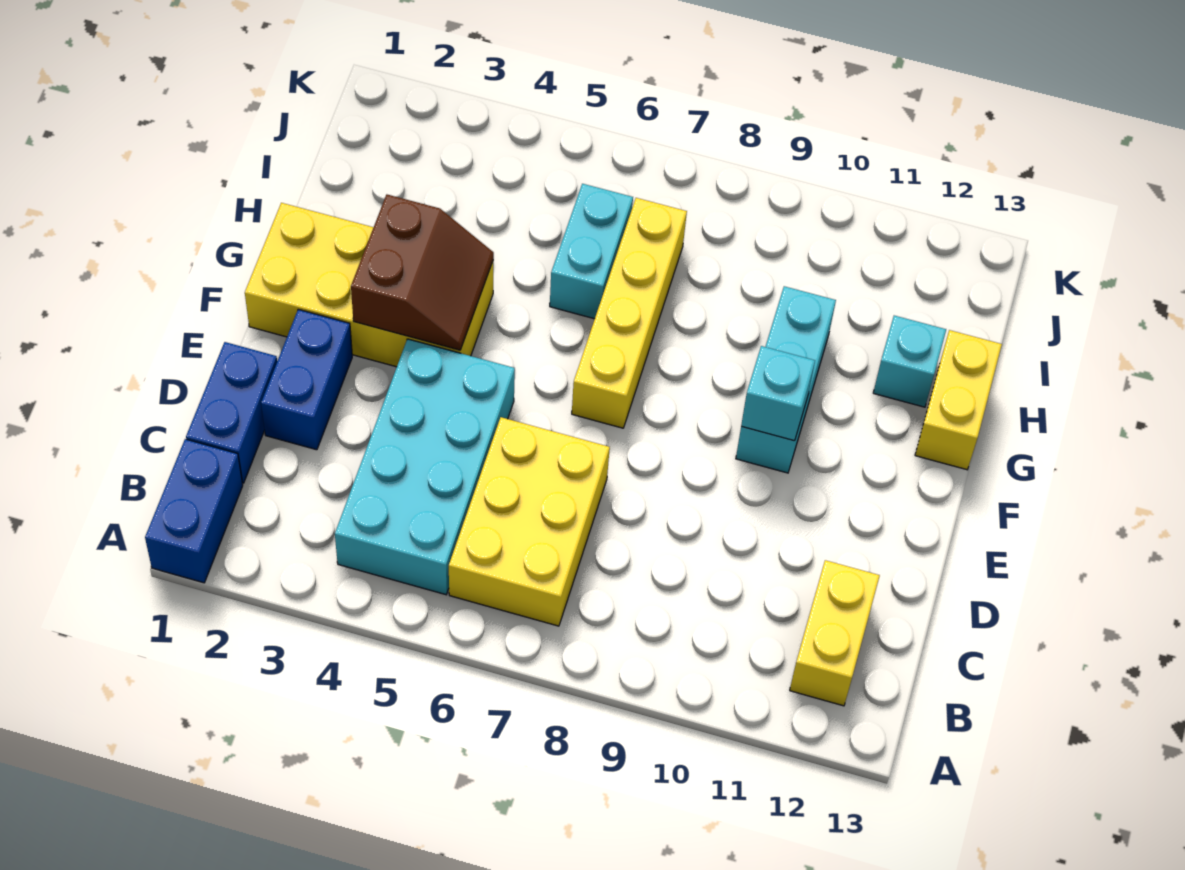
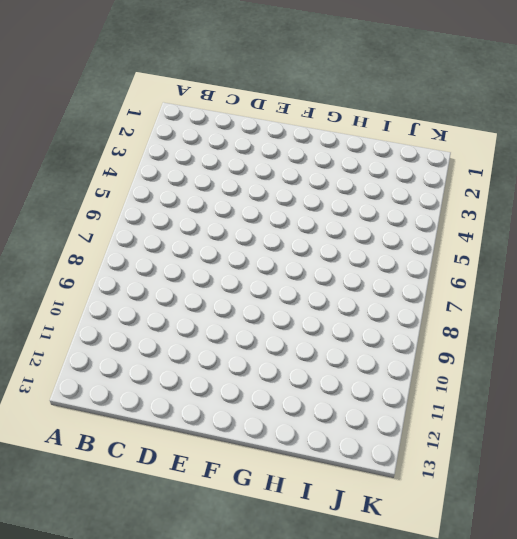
none -> blue 1x2 brick [145,439,243,583]
none -> cyan 2x4 brick [335,339,515,595]
none -> yellow 2x3 brick [449,417,610,626]

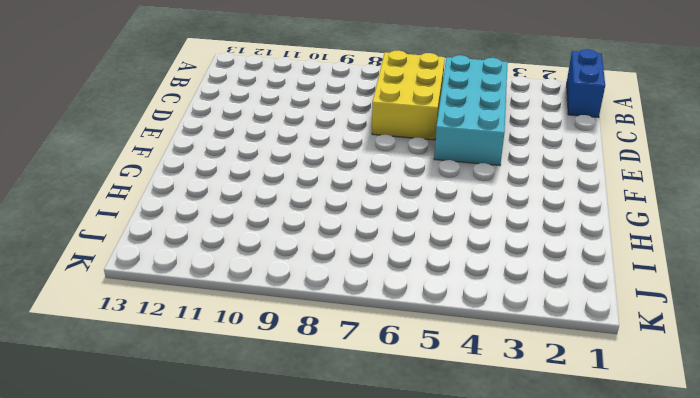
none -> yellow 1x2 brick [790,560,880,706]
none -> blue 1x2 brick [186,342,277,483]
none -> blue 1x2 brick [261,309,352,450]

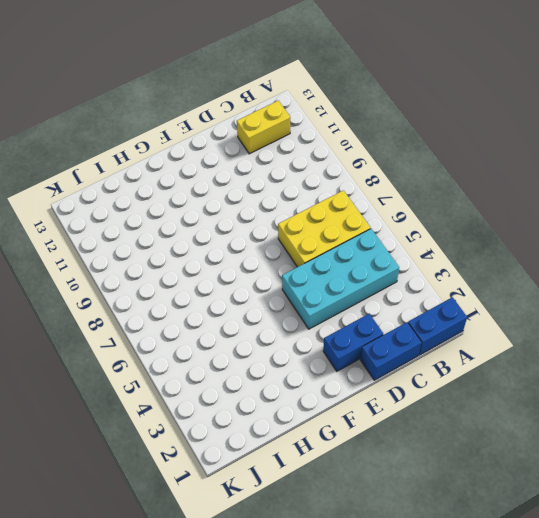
none -> yellow 2x4 brick [245,203,494,367]
none -> yellow 1x4 brick [572,198,687,428]
none -> cyan 1x3 brick [736,286,836,473]

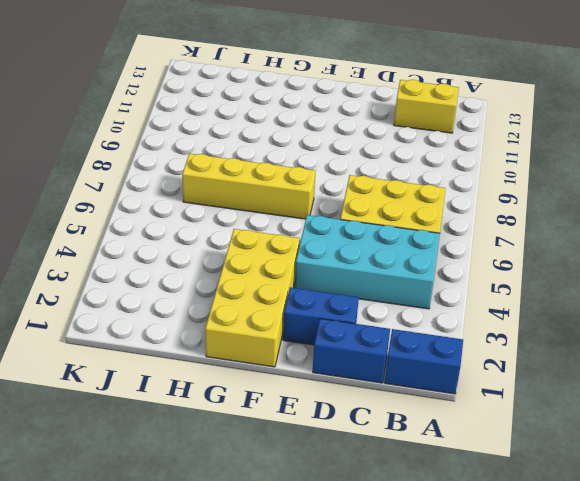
none -> cyan 1x3 brick [736,286,836,473]
none -> yellow 1x2 brick [915,330,1002,470]
none -> cyan 1x2 brick [550,184,633,319]

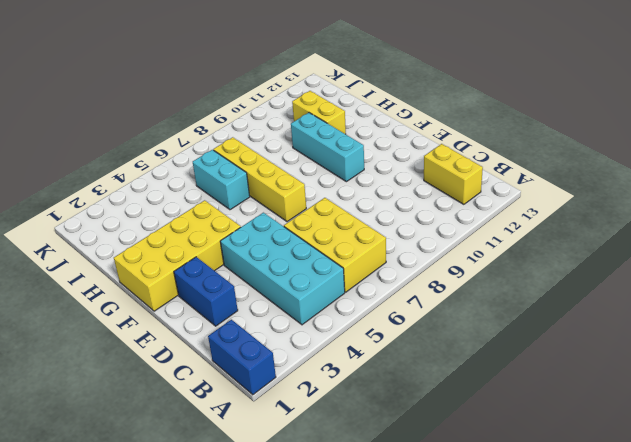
yellow 1x2 brick [292,91,346,134] -> yellow 1x2 brick moved to [915,330,1002,470]
none -> blue 1x2 brick [186,342,277,483]
none -> cyan 1x1 brick [873,316,946,407]
none -> brown 2x2 slope [351,195,494,350]

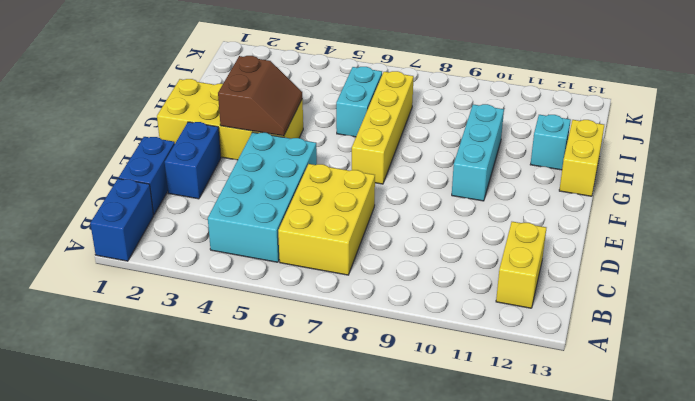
none -> cyan 1x1 brick [741,346,815,441]

